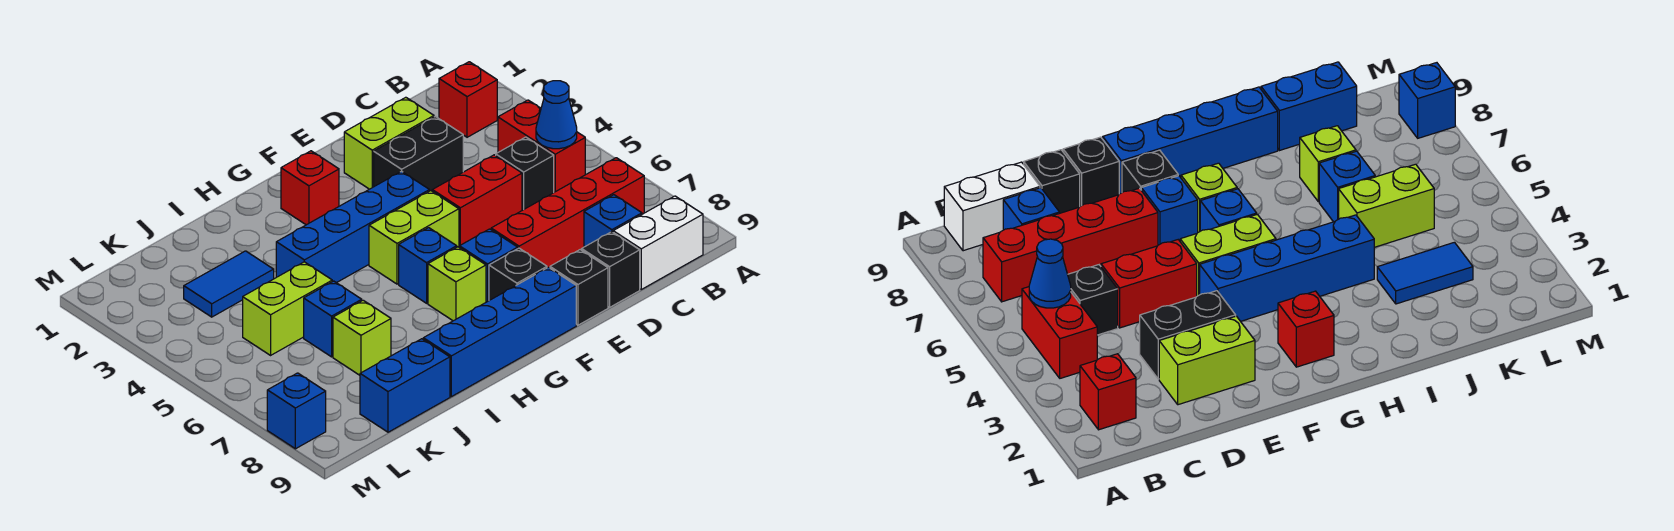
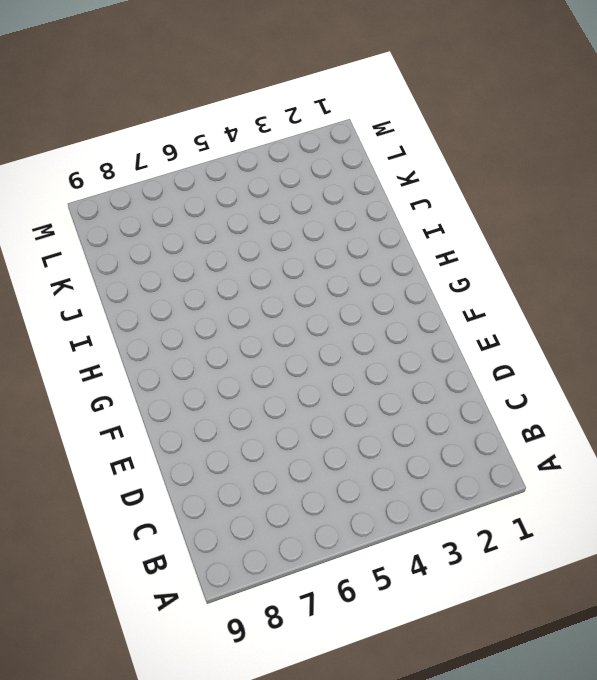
none -> red 1x1 brick [439,62,497,137]
none -> red 1x2 brick [498,100,585,192]
none -> red 1x4 brick [491,158,644,268]

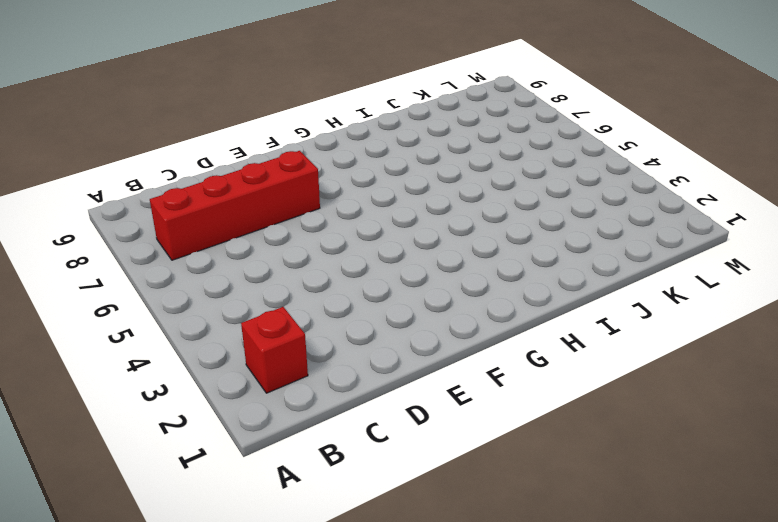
none -> red 1x2 brick [498,100,585,192]
none -> white 1x2 brick [613,196,703,289]
none -> black 1x1 brick [496,137,554,210]

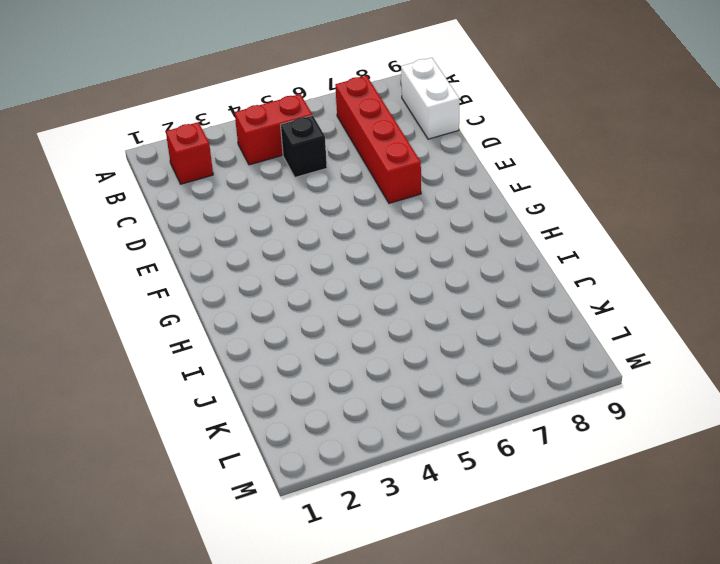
none -> blue 1x1 brick [584,195,642,247]
none -> lime 1x2 brick [344,97,434,189]
none -> black 1x2 brick [374,117,463,191]

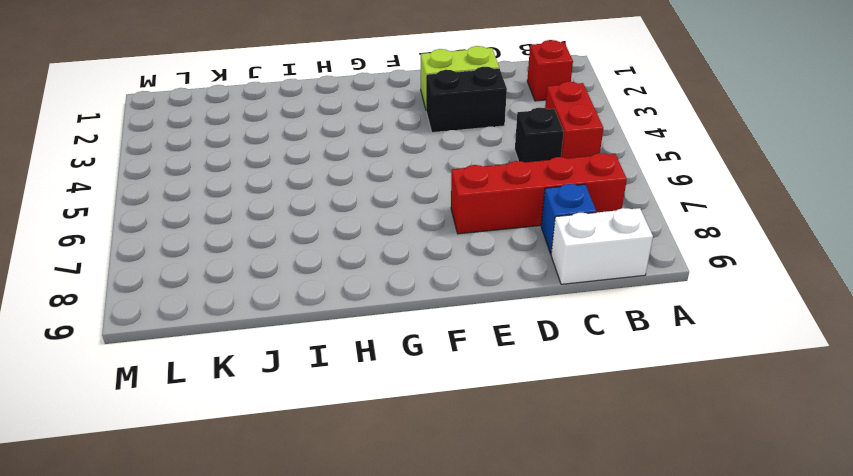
none -> red 1x2 brick [432,155,522,248]
none -> black 1x1 brick [582,232,640,307]
none -> black 1x1 brick [550,250,608,325]

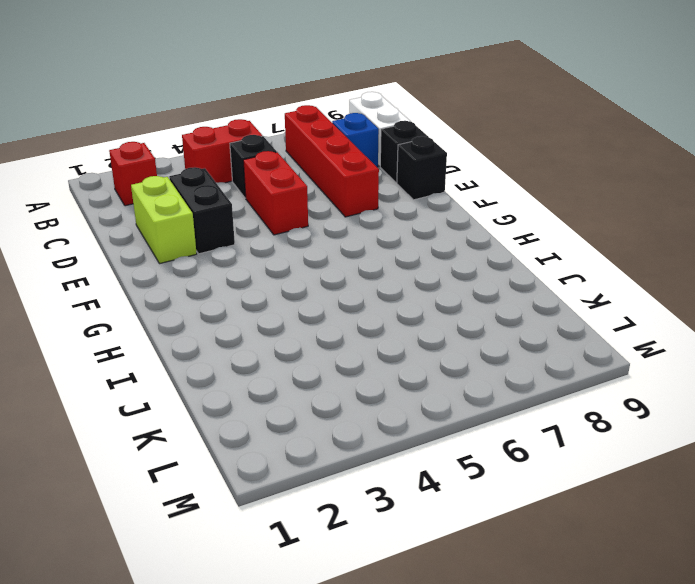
none -> blue 1x4 brick [276,171,429,283]
none -> lime 1x2 brick [369,191,459,284]
none -> blue 1x1 brick [460,229,518,302]

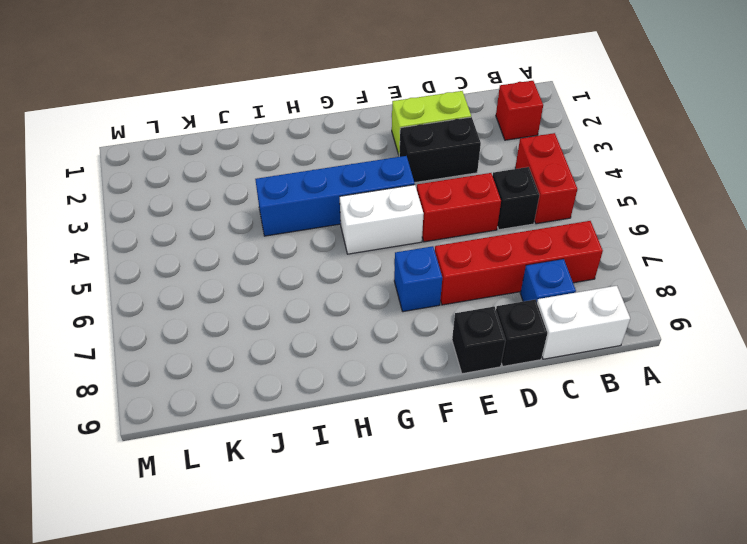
white 1x2 brick [340,185,424,254] -> lime 1x2 brick [369,191,459,284]
none -> black 1x1 brick [489,248,547,300]
none -> blue 1x4 brick [423,267,576,397]
none -> red 1x1 brick [281,151,339,225]

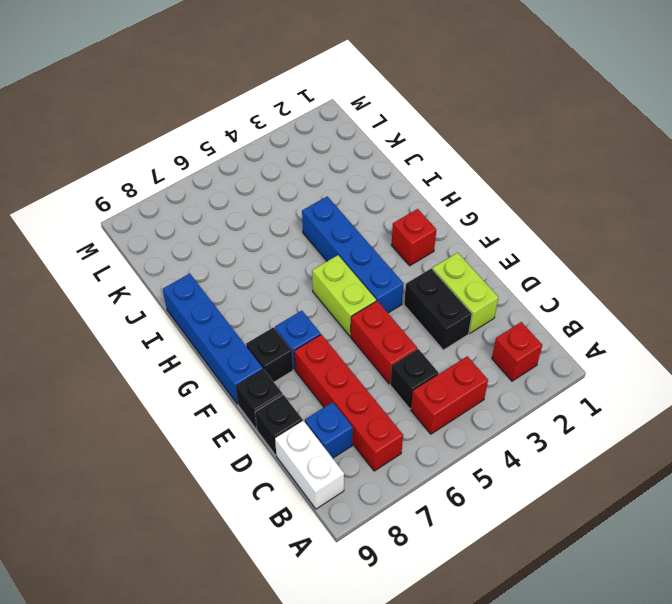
none -> blue 1x1 brick [399,228,457,303]
none -> lime 1x1 brick [428,247,486,321]
none -> blue 1x2 tile [184,251,274,317]

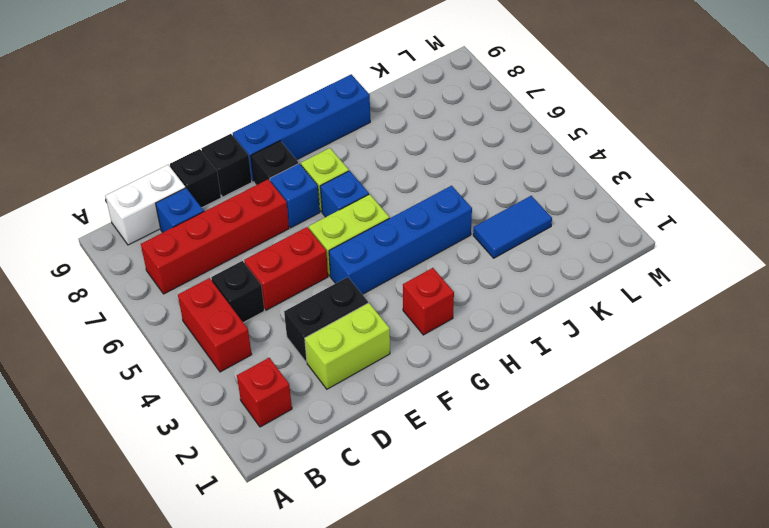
none -> lime 1x2 brick [243,262,332,355]
none -> blue 1x1 brick [304,281,362,357]
none -> lime 1x1 brick [333,300,391,375]

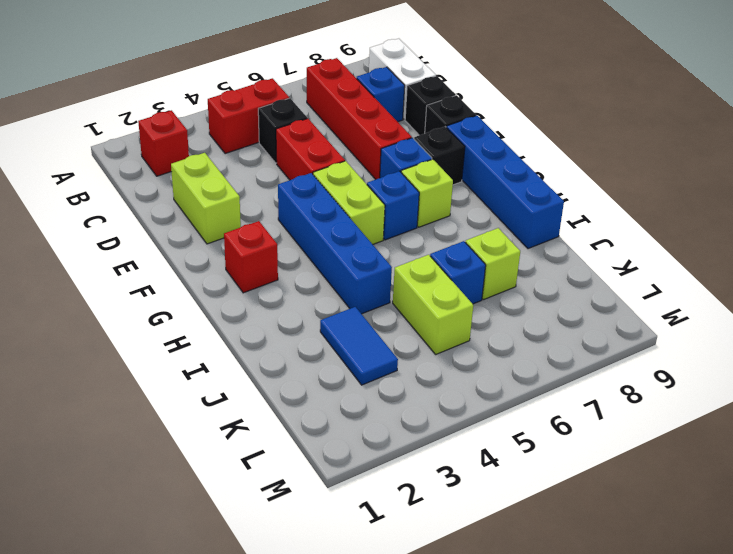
none -> black 1x2 brick [374,117,463,191]
none -> blue 1x2 brick [360,339,450,432]
none -> blue 1x1 brick [267,373,326,449]

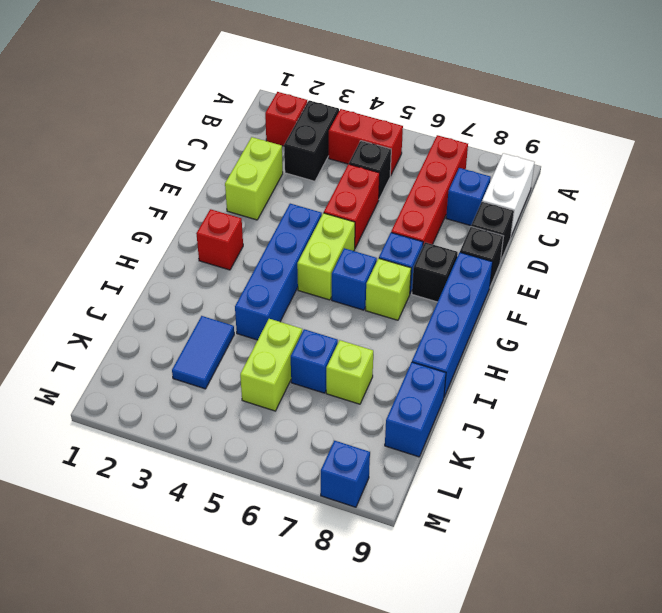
black 1x2 brick [284,100,339,181] -> black 1x2 brick moved to [374,117,463,191]
none -> blue 1x1 cone [536,81,577,149]

